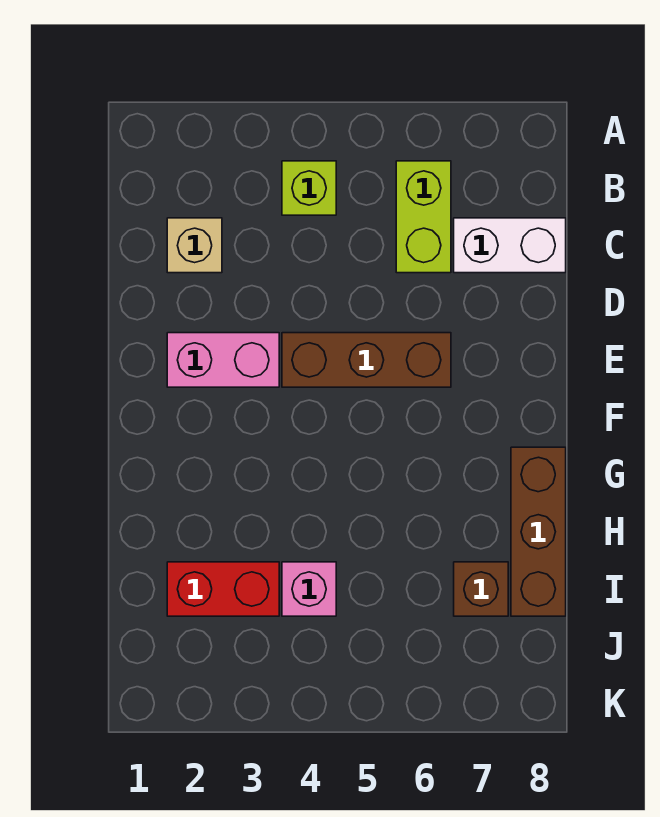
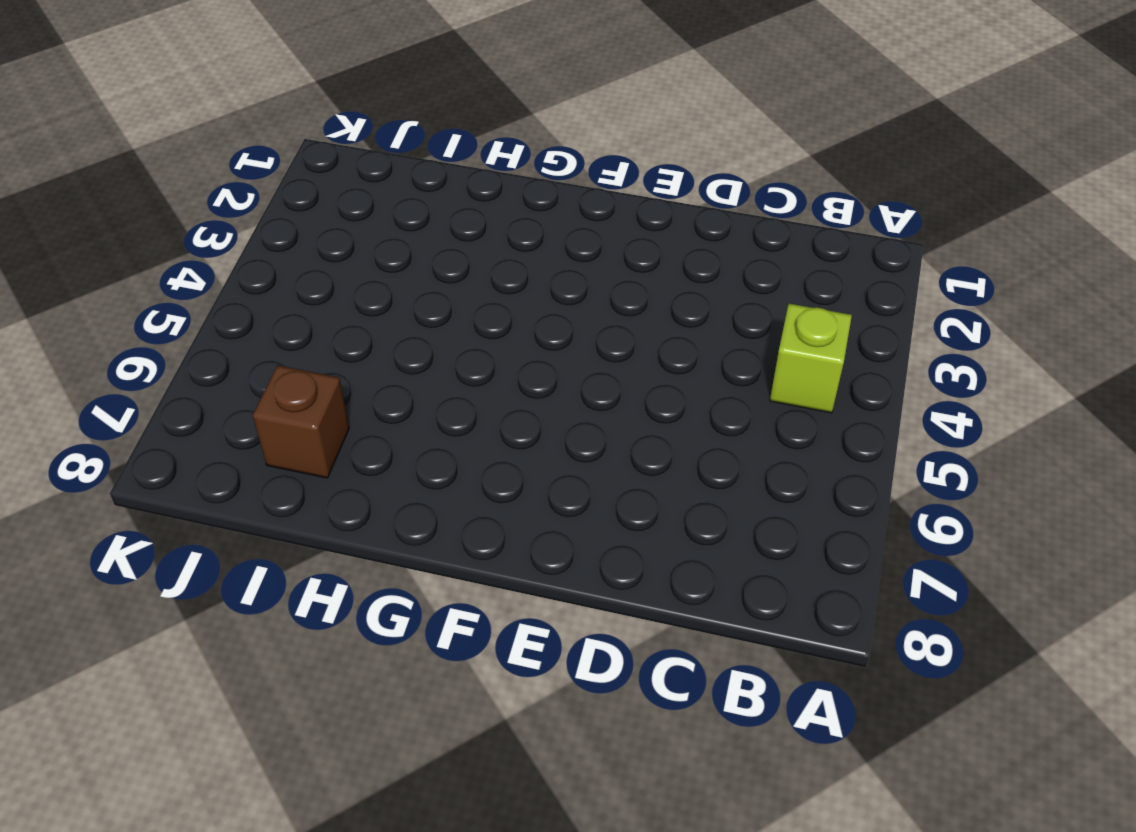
none -> lime 1x2 brick [396,161,451,273]
none -> tan 1x1 brick [167,218,222,273]

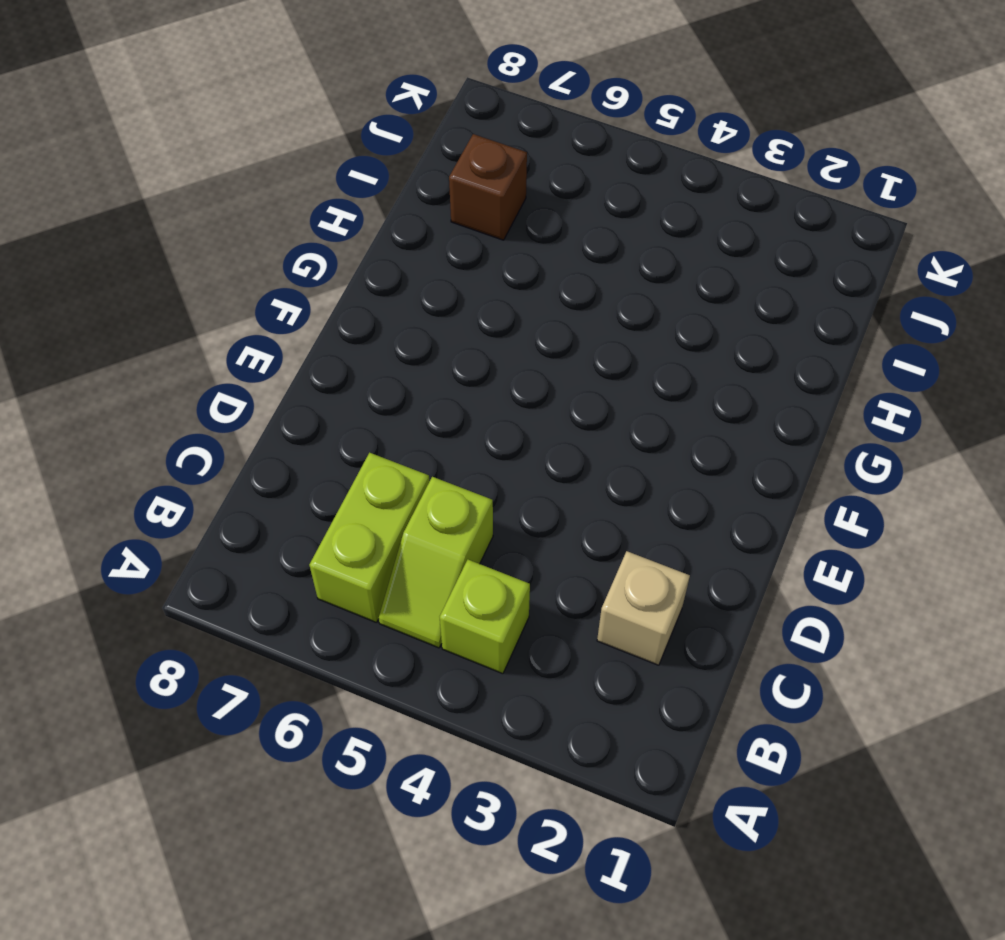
lime 1x2 slope [379,477,493,648] -> none
none -> white 1x2 brick [454,218,566,273]
none -> pink 1x2 brick [167,333,279,387]

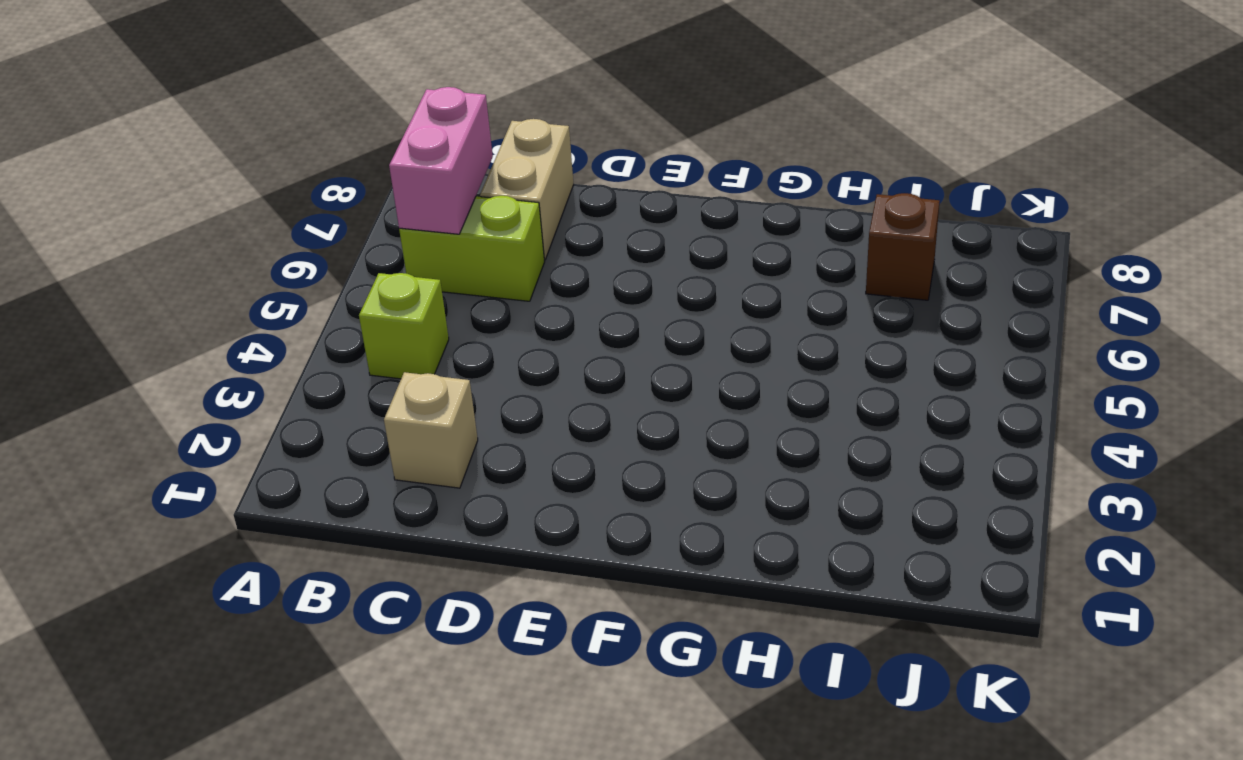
pink 1x2 brick [389,87,493,234] -> pink 1x2 brick moved to [167,333,279,387]
tan 1x2 brick [480,119,574,260] -> white 1x2 brick [454,218,566,273]
none -> brown 1x3 brick [282,333,451,387]
none -> brown 1x3 brick [511,447,566,616]

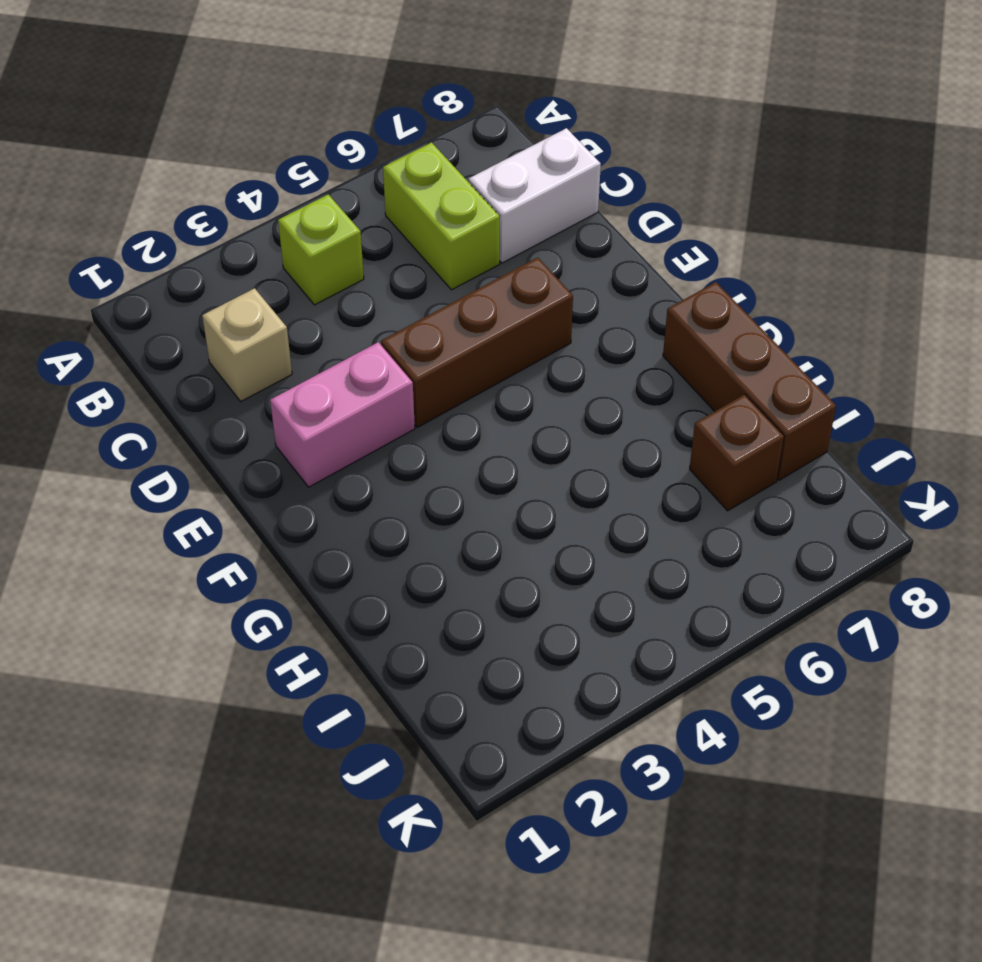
none -> red 1x2 brick [167,562,279,616]
none -> pink 1x1 brick [282,562,336,616]

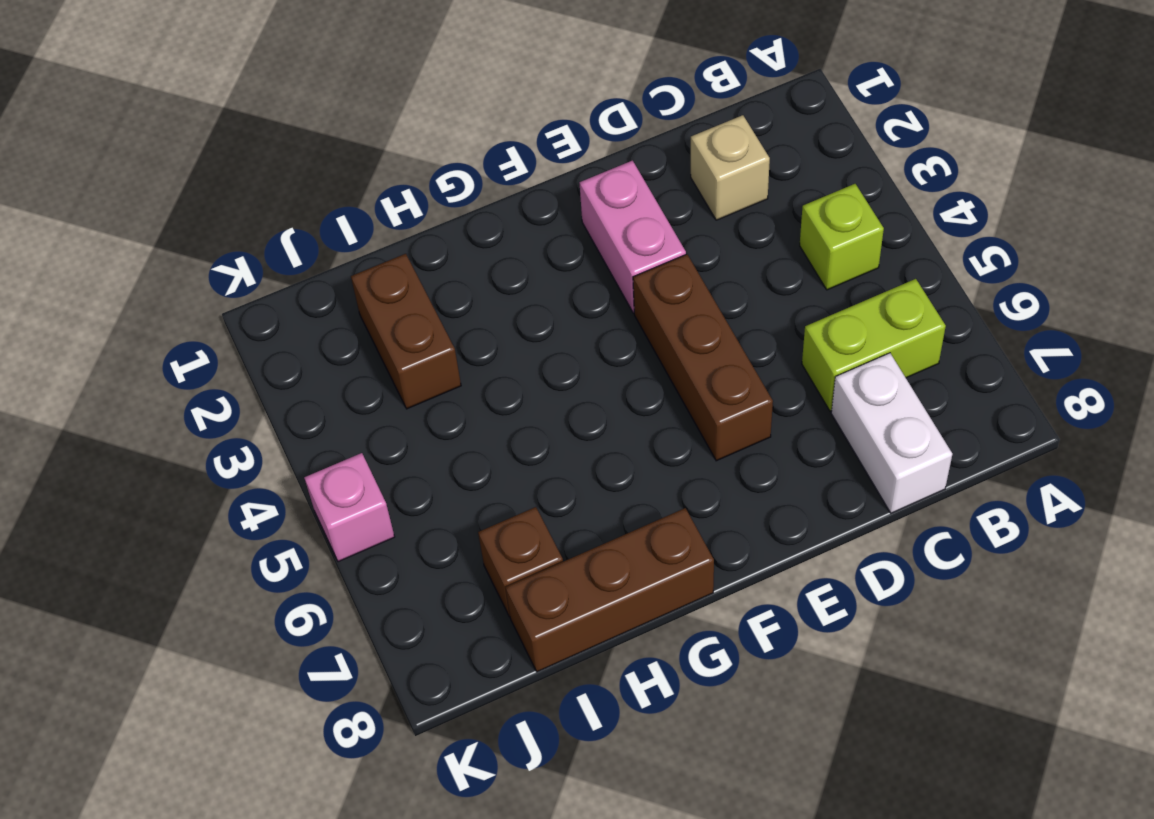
brown 1x2 brick [351,254,461,409] -> red 1x2 brick [167,562,279,616]
pink 1x1 brick [304,453,395,562] -> pink 1x1 brick moved to [282,562,336,616]

